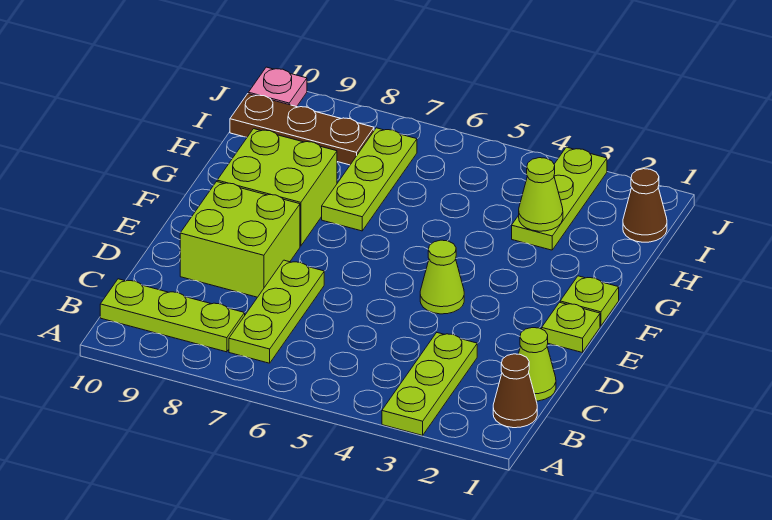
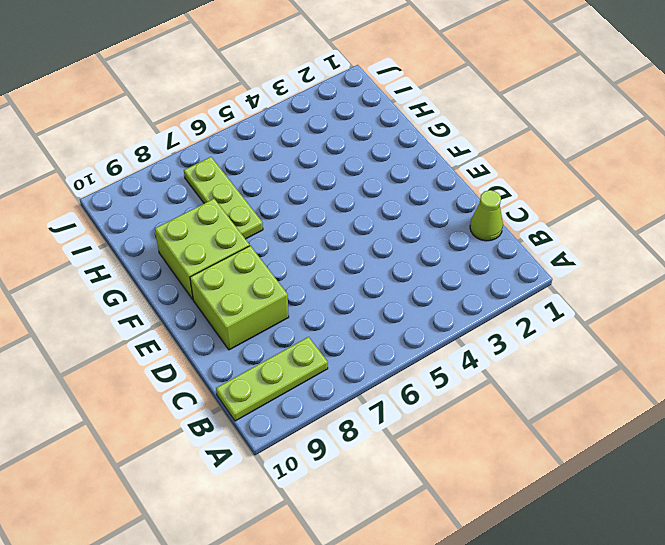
none -> lime 1x3 plate [382,333,477,435]
none -> brown 1x1 cone [493,354,537,428]
none -> lime 1x3 plate [229,260,324,363]

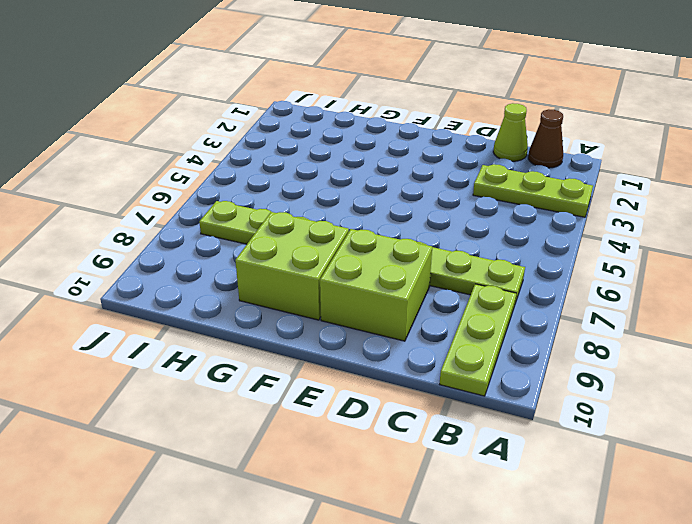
none -> lime 1x1 plate [542,302,600,352]
none -> lime 1x1 cone [420,240,464,314]
none -> lime 1x1 plate [560,276,619,326]

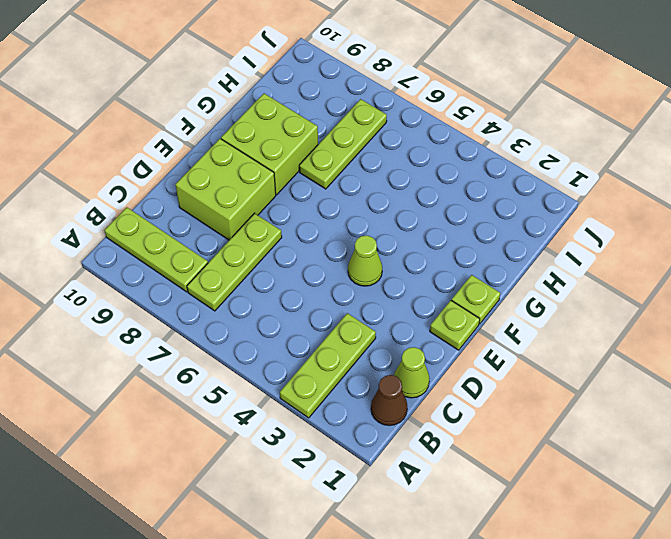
none -> lime 1x3 plate [512,147,607,250]
none -> brown 1x1 cone [623,169,667,242]
none -> brown 1x3 plate [230,94,374,165]

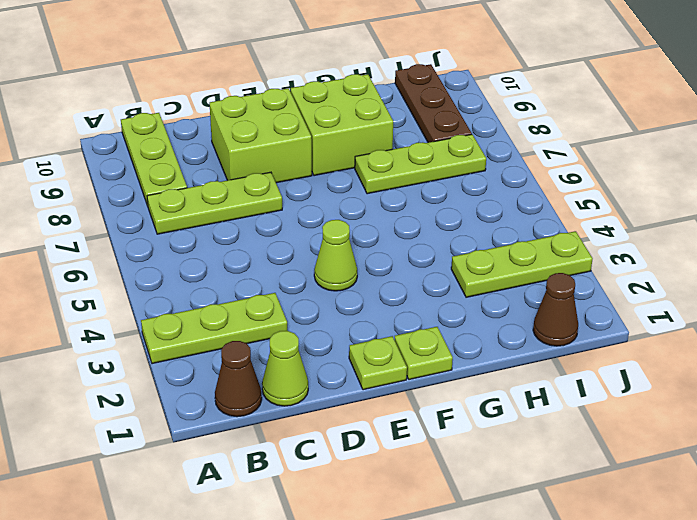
none -> pink 1x1 plate [248,67,307,107]
none -> lime 1x1 cone [519,158,563,231]

